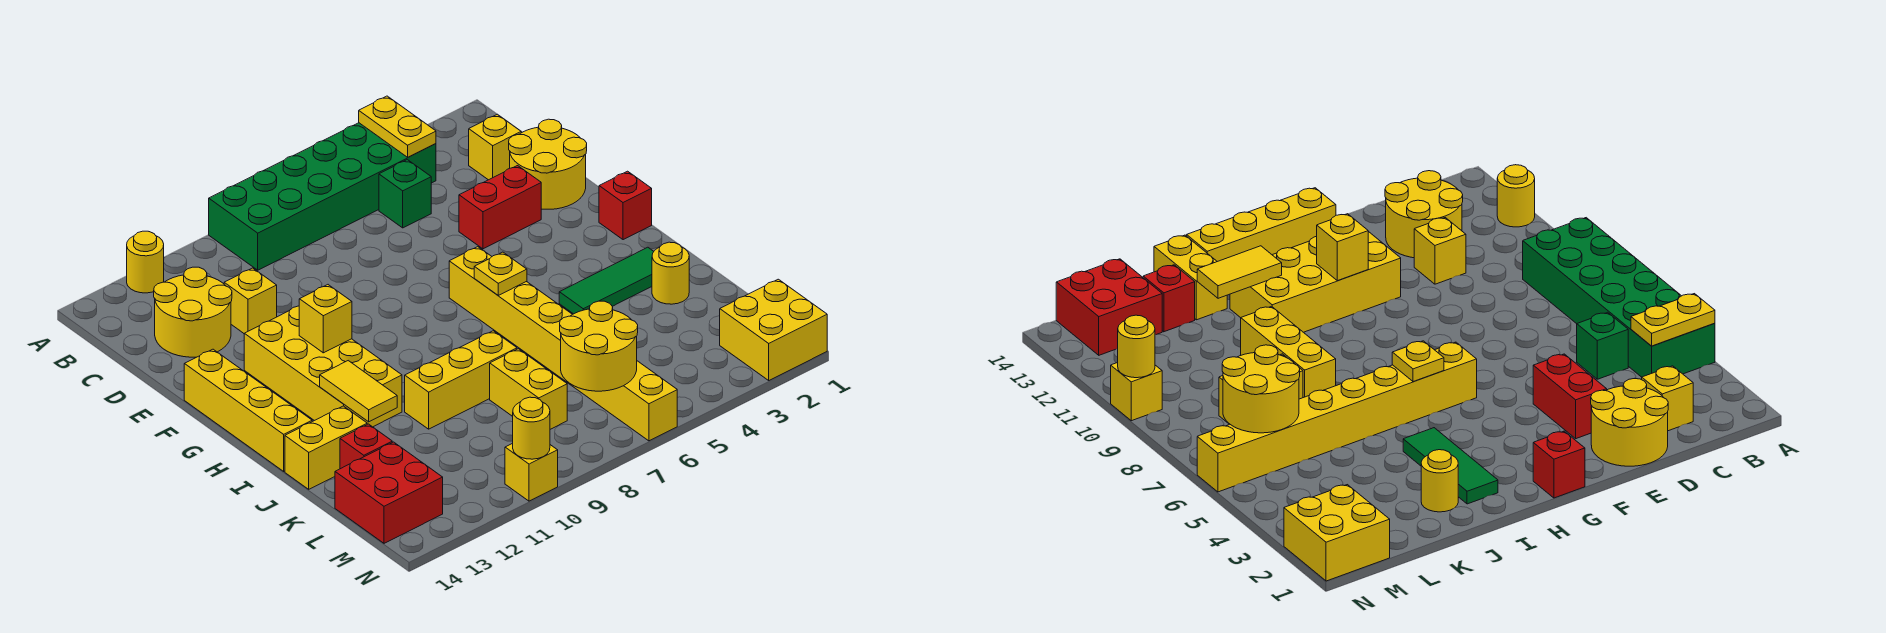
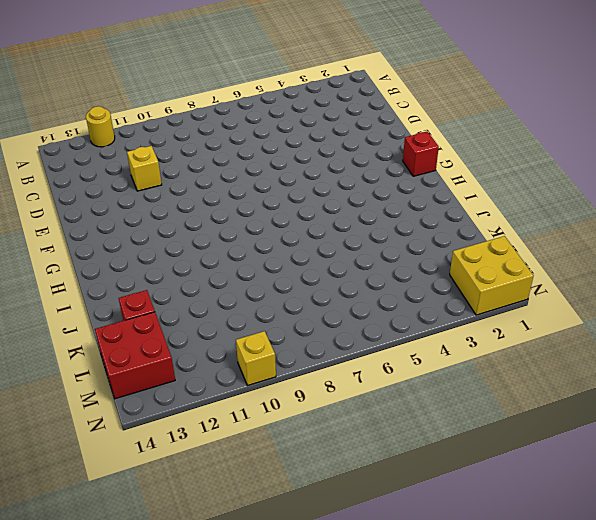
none -> green 2x6 brick [209,123,436,270]
none -> yellow 1x1 brick [469,114,521,180]
none -> green 1x1 brick [379,160,431,228]

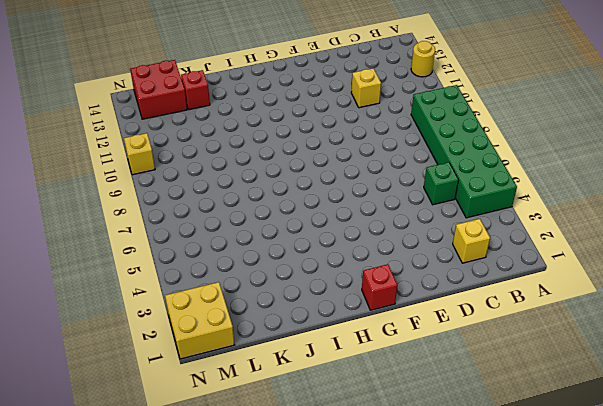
none -> yellow 2x2 round brick [154,267,232,357]
none -> yellow 2x2 round brick [509,119,587,209]
none -> red 1x2 brick [459,166,541,249]

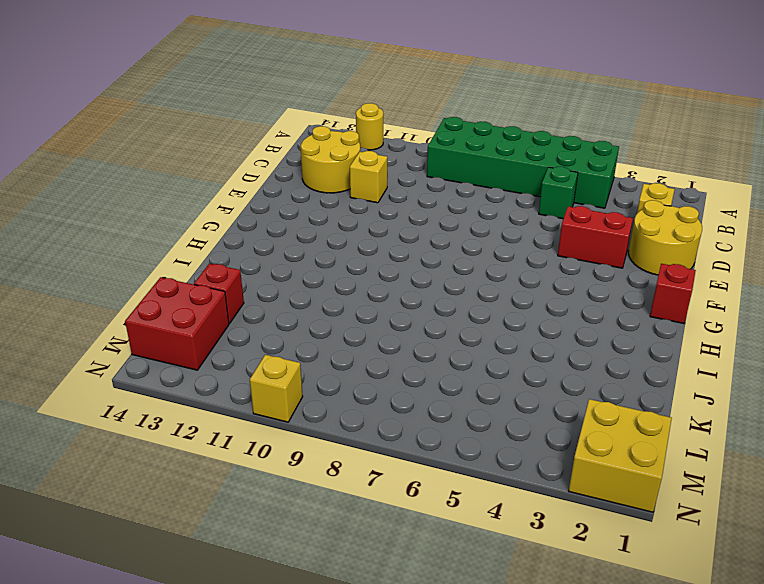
none -> yellow 2x4 brick [244,306,402,427]
none -> yellow 1x4 brick [184,349,312,471]
none -> yellow 1x8 brick [449,247,677,441]

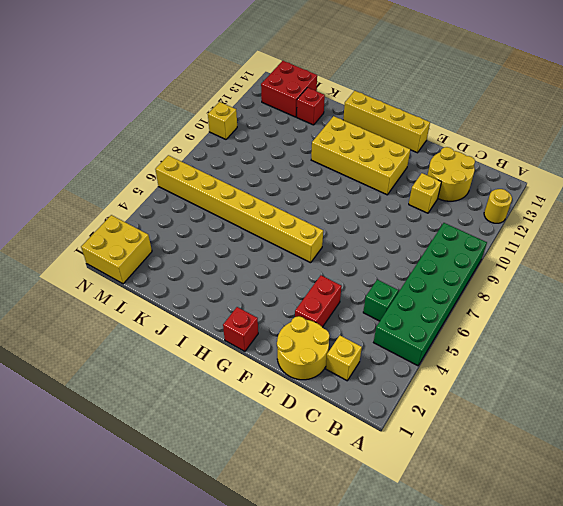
none -> green 1x3 tile [559,247,654,314]
none -> yellow 1x1 round brick [652,242,689,304]
none -> yellow 1x3 brick [405,331,517,429]

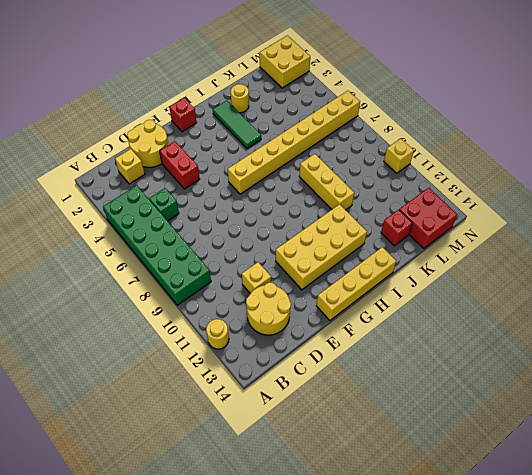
none -> yellow 1x2 brick [285,406,367,489]
none -> yellow 1x2 brick [490,349,567,429]
none -> yellow 1x2 plate [359,96,436,157]

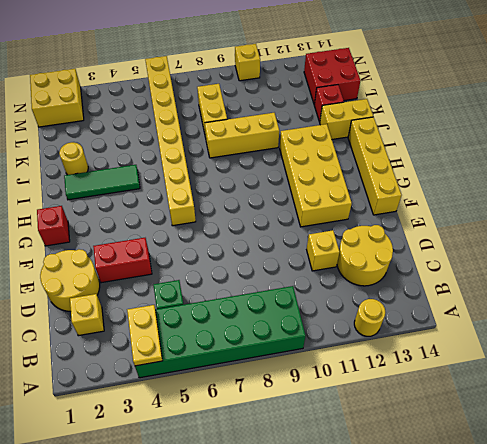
none -> yellow 1x1 brick [299,285,352,353]
none -> yellow 1x1 plate [474,252,527,295]
none -> yellow 1x2 tile [320,361,397,422]

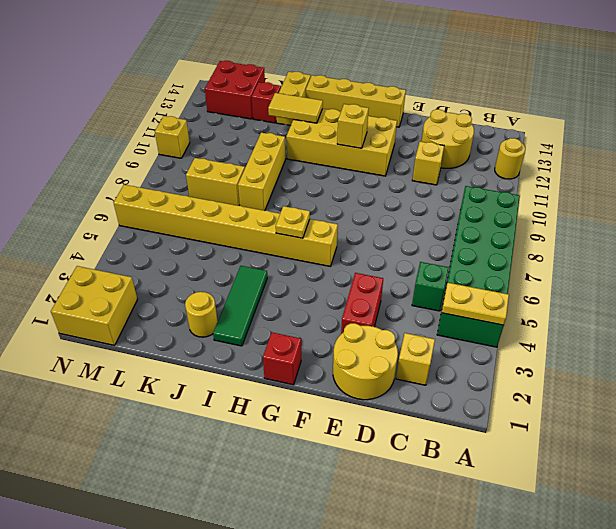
none -> yellow 2x2 round brick [560,301,638,391]
none -> yellow 1x1 round brick [513,397,550,459]

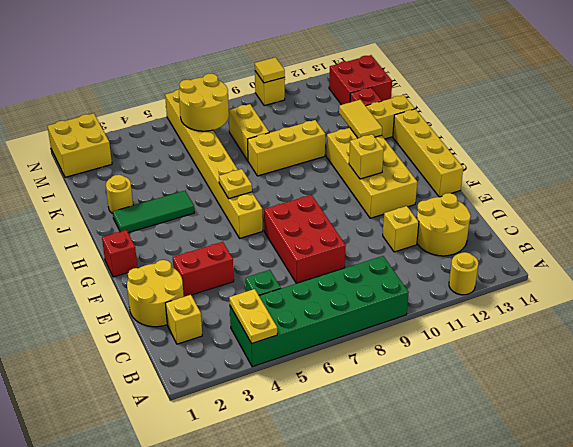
red 2x3 brick [264,195,346,283] -> none
yellow 1x1 tile [255,57,285,83] -> yellow 1x1 round brick [513,397,550,459]

